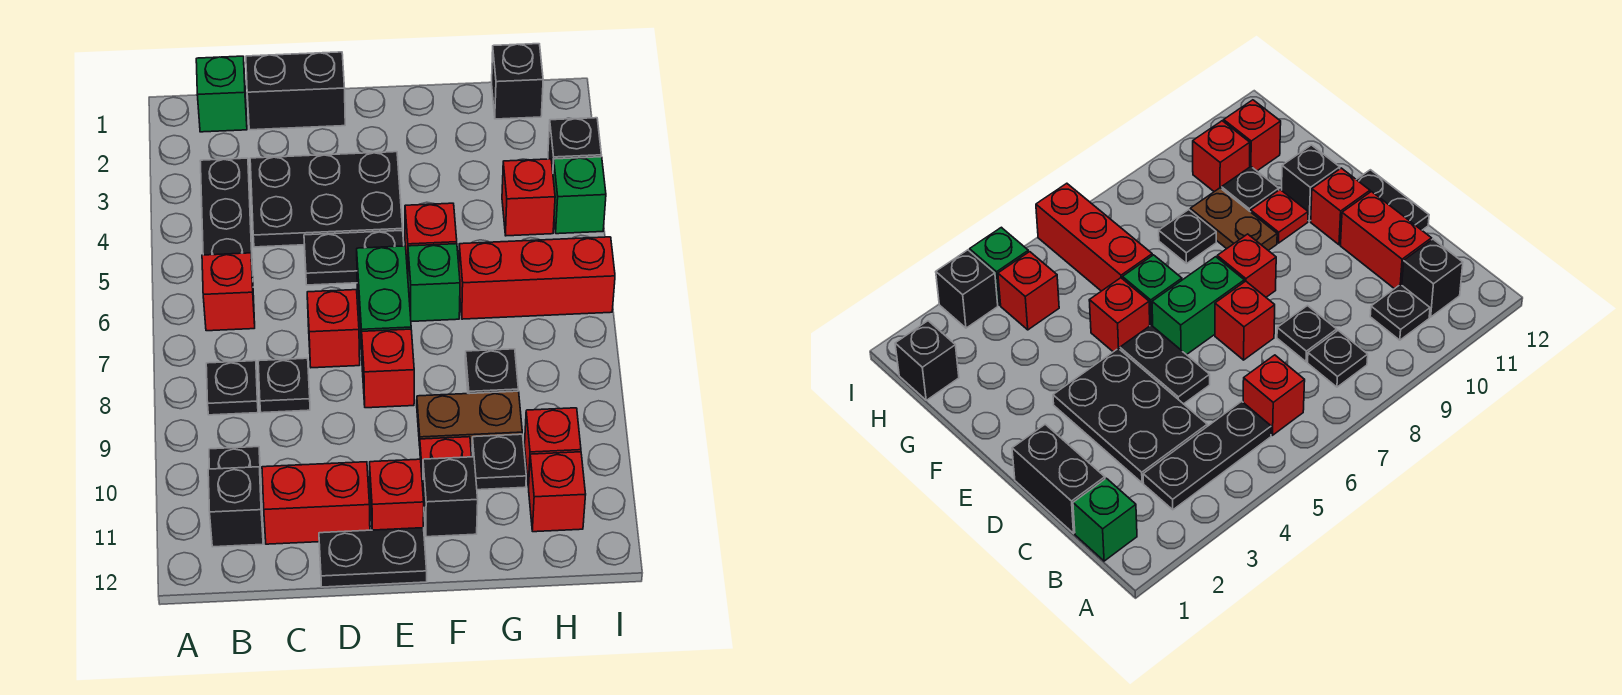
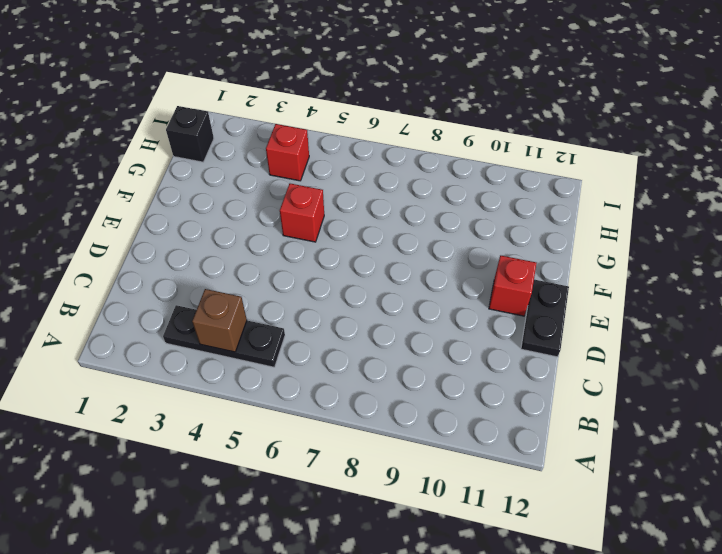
brown 1x1 brick [192,289,247,352] -> none
none -> green 1x1 brick [196,56,247,132]
none -> red 1x1 brick [202,253,255,331]
none -> black 1x1 plate [206,361,258,415]
none -> black 1x1 plate [209,447,261,483]

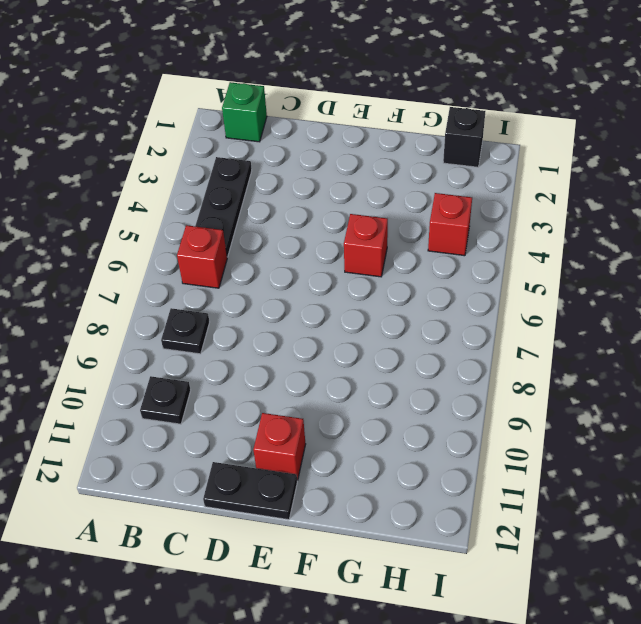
none -> black 1x1 brick [208,467,263,547]
none -> black 1x2 brick [246,52,345,130]
none -> black 2x3 plate [250,152,403,247]
none -> black 1x1 plate [258,358,310,413]

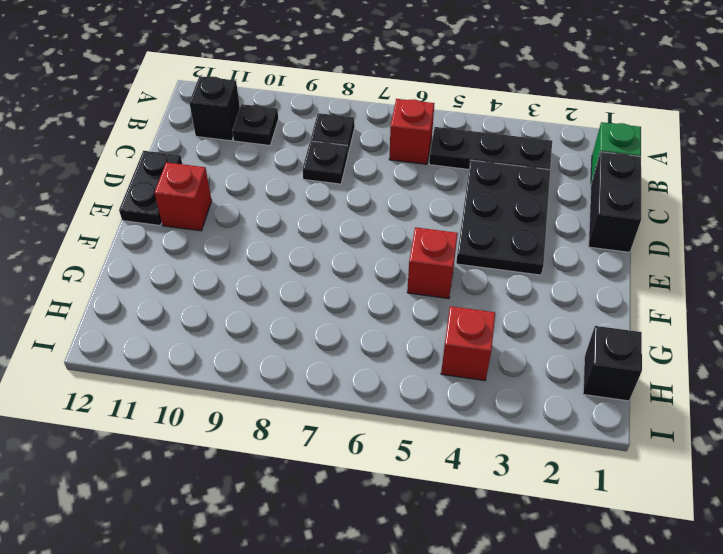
none -> red 1x2 brick [262,462,370,544]
none -> black 1x2 plate [304,230,404,285]
none -> red 1x1 brick [307,290,360,368]
none -> green 1x2 brick [357,246,411,355]

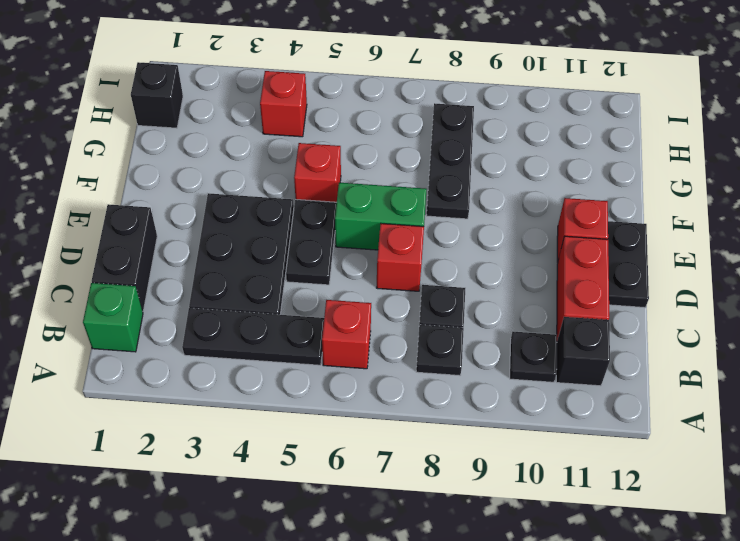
black 1x3 plate [426,103,474,219] -> black 1x1 plate [465,349,518,394]
none -> red 1x1 brick [362,329,414,408]
none -> green 1x1 brick [408,244,460,321]
none -> brown 1x2 plate [417,391,522,446]
none -> red 1x1 plate [420,437,472,486]

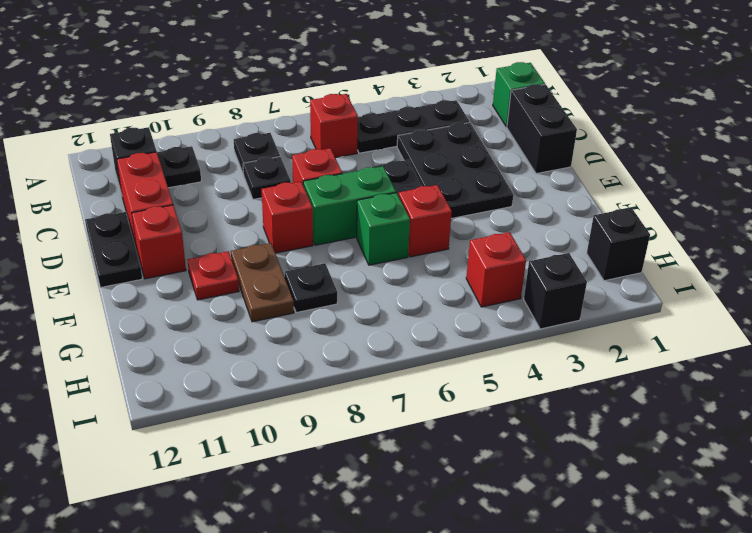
none -> black 1x1 brick [423,457,478,537]
none -> red 1x3 brick [459,237,615,319]
none -> black 1x1 plate [472,434,526,490]
none -> red 1x1 brick [525,408,581,487]

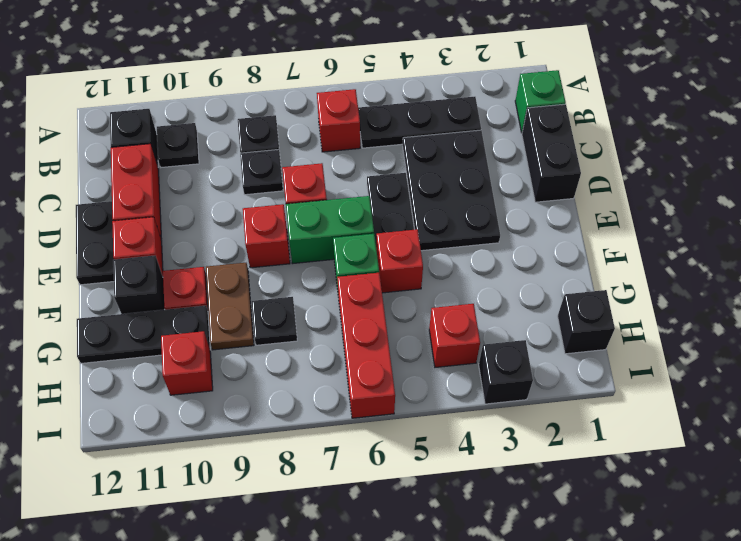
black 1x3 plate [77,306,210,363] -> black 1x1 plate [472,434,526,490]
none -> red 1x1 brick [529,452,586,532]
none -> green 1x1 brick [553,157,606,234]

